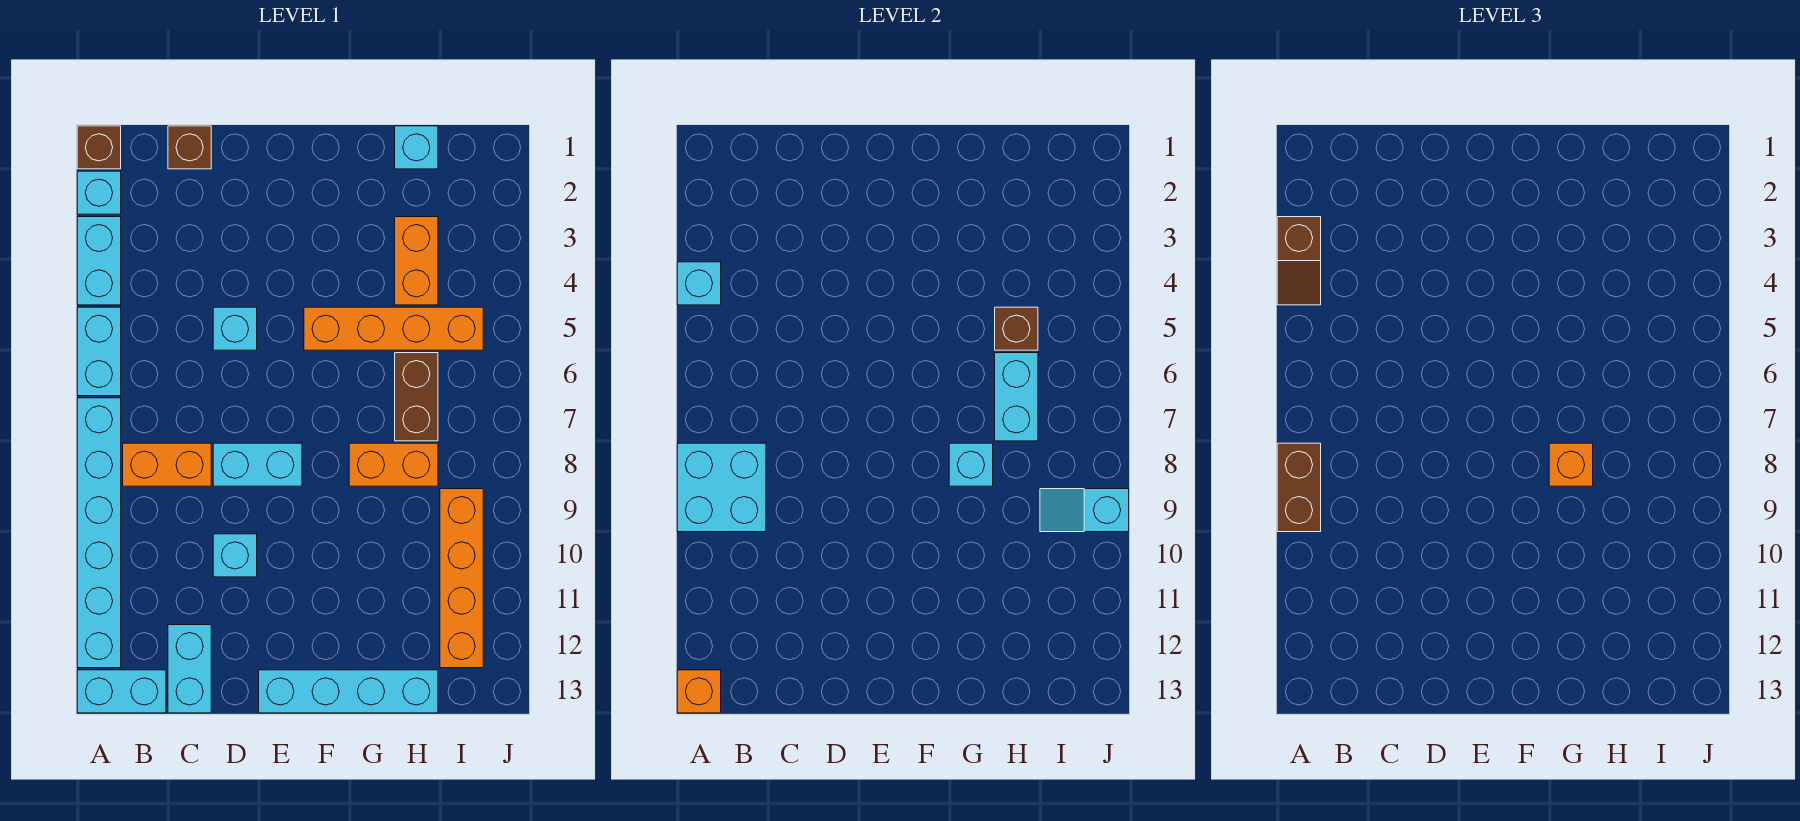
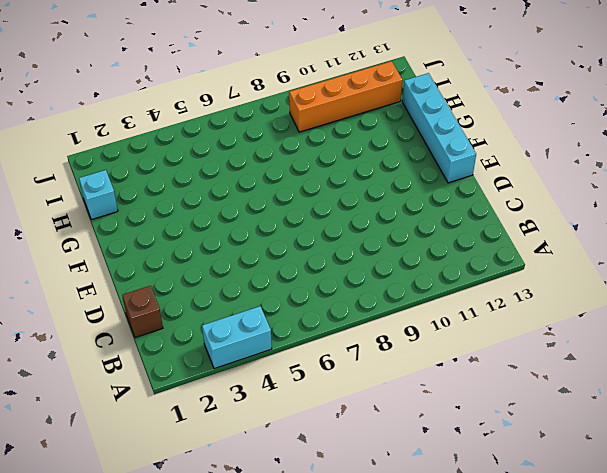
none -> brown 1x1 brick [77,126,121,169]
none -> cyan 1x1 brick [77,171,121,214]
none -> cyan 1x2 brick [77,307,121,396]

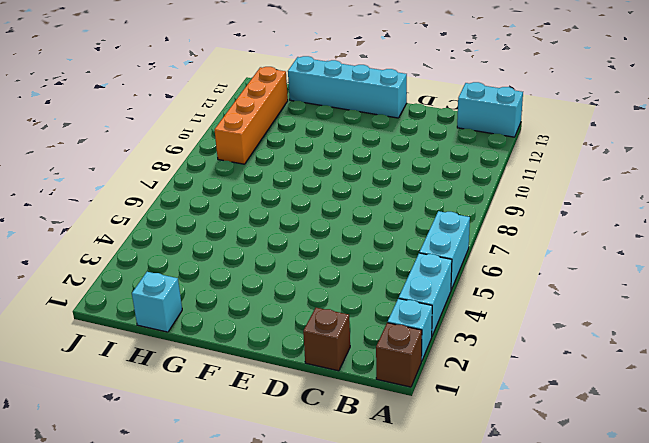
none -> cyan 1x6 brick [77,398,121,668]
none -> orange 1x2 brick [123,443,211,486]
none -> cyan 1x2 brick [168,625,211,713]

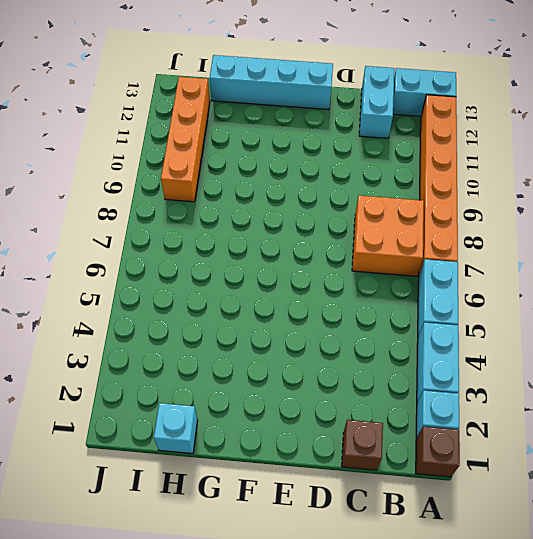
orange 1x6 brick [418,95,458,276] -> cyan 1x6 brick [77,398,121,668]
orange 2x2 brick [352,195,424,276] -> orange 1x2 brick [123,443,211,486]
none -> cyan 1x1 brick [213,307,257,350]
none -> cyan 1x2 brick [213,443,302,486]
none -> cyan 1x1 brick [213,534,257,577]

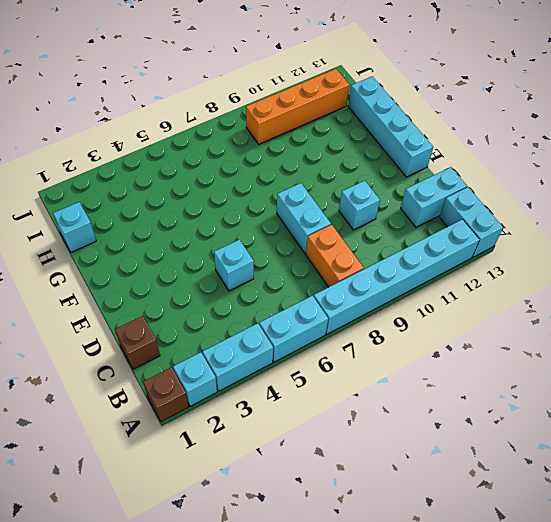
none -> orange 1x4 brick [304,307,483,350]
none -> orange 1x2 brick [349,443,438,486]
none -> orange 1x2 brick [395,217,438,305]

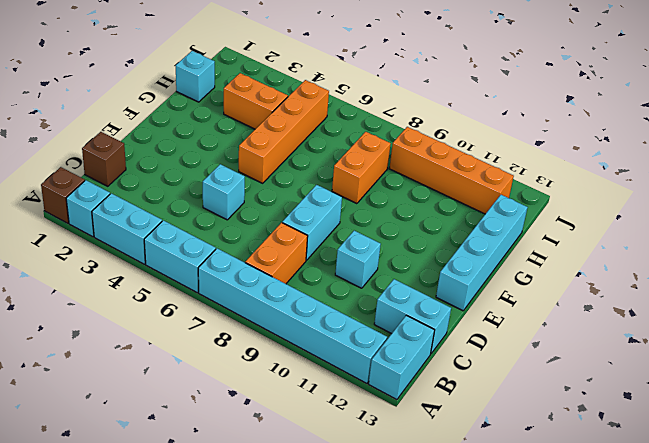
none -> brown 1x2 brick [395,353,438,441]
none -> cyan 1x1 brick [677,262,721,305]
none -> cyan 2x2 brick [677,443,766,532]

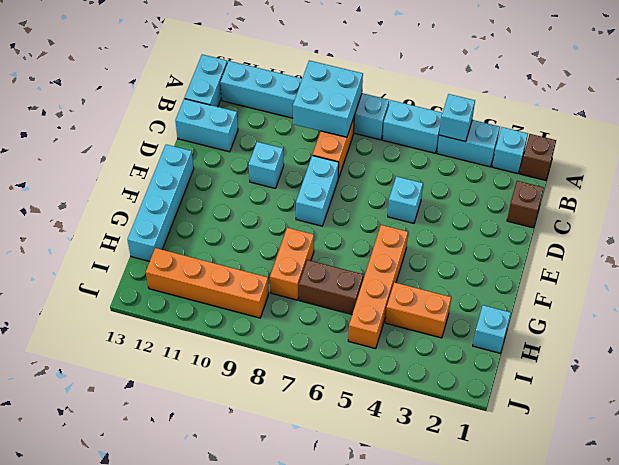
none -> orange 1x1 brick [677,670,721,713]
none -> cyan 1x1 brick [949,443,993,486]
none -> brown 1x1 brick [995,307,1038,350]

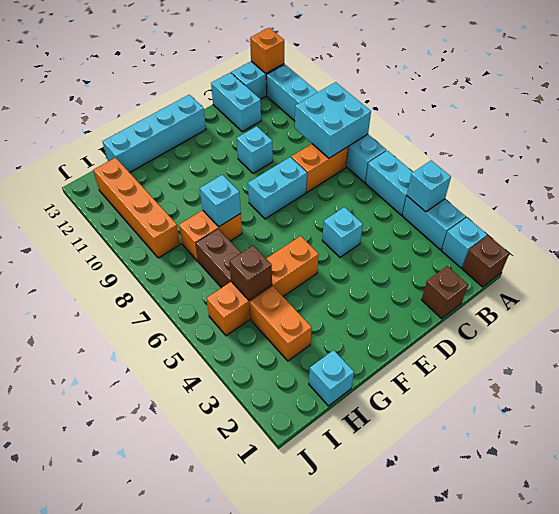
none -> cyan 1x2 brick [995,353,1038,441]
none -> cyan 1x2 slope [1040,489,1129,532]
none -> brown 1x2 slope [1277,217,1321,305]

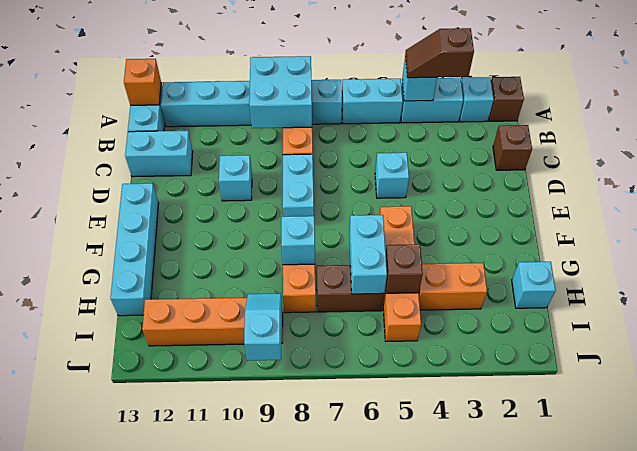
cyan 1x2 brick [349,215,387,294] -> cyan 1x2 brick turned to [995,353,1038,441]
none -> brown 1x2 brick [1277,443,1321,532]
none -> orange 1x1 brick [1549,443,1593,486]

